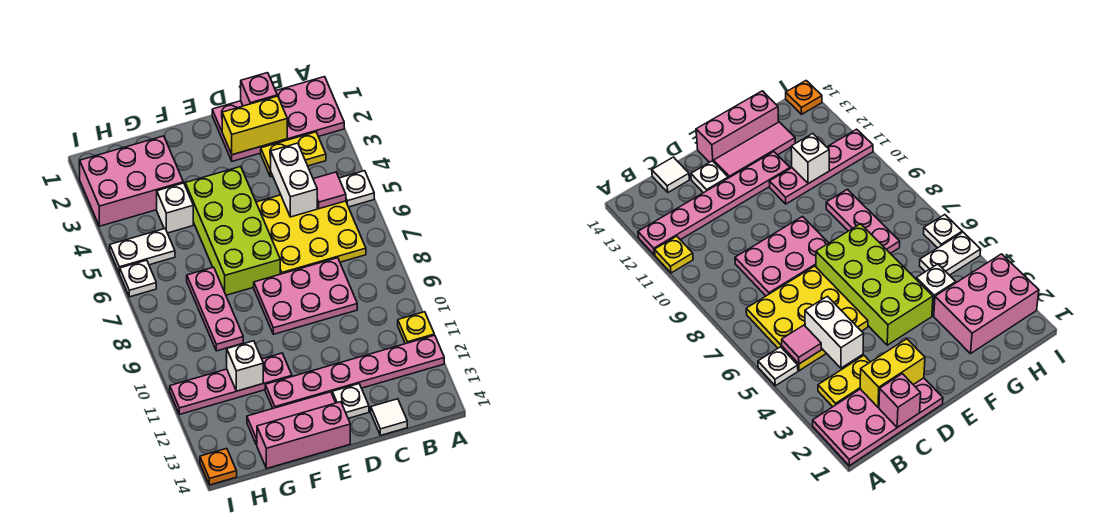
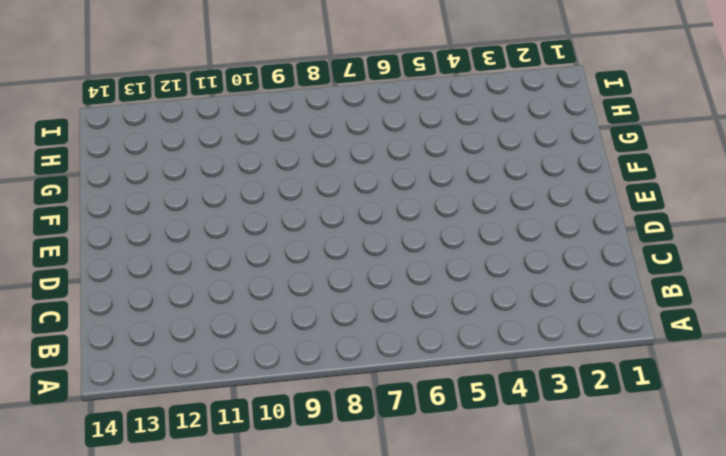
none -> pink 2x4 plate [212,77,344,161]
none -> white 1x1 plate [339,171,374,207]
none -> yellow 1x1 plate [398,312,434,344]

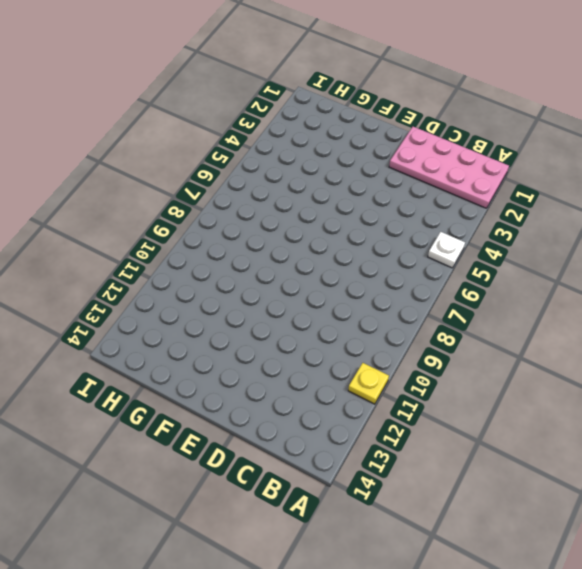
none -> pink 1x6 plate [265,335,444,408]
none -> yellow 1x2 plate [261,132,326,177]
none -> yellow 3x3 plate [256,195,366,274]

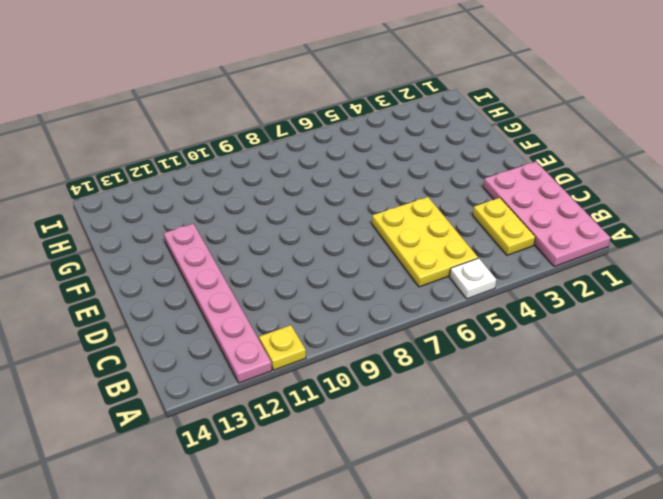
yellow 2x3 plate [372,197,478,287] -> yellow 3x3 plate [256,195,366,274]
none -> pink 2x3 plate [254,258,357,334]
none -> white 1x1 tile [371,399,407,435]
none -> white 1x1 plate [332,384,369,418]

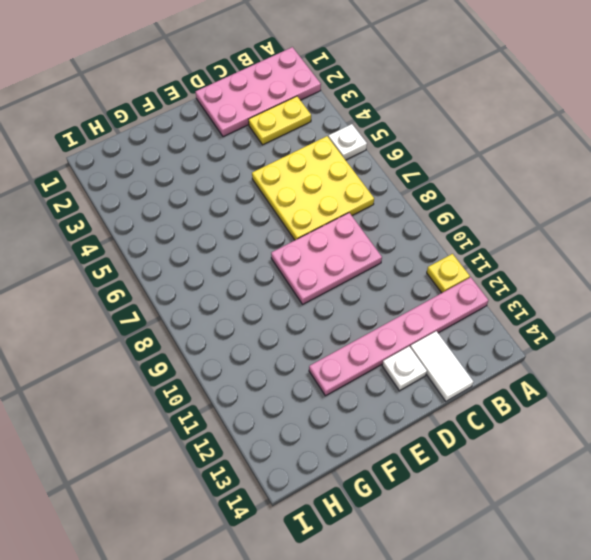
white 1x2 tile [410,331,473,401] -> white 1x1 tile [371,399,407,435]
none -> lime 2x4 brick [185,167,280,295]
none -> pink 1x3 tile [247,392,336,445]
none -> pink 1x3 brick [257,402,350,469]

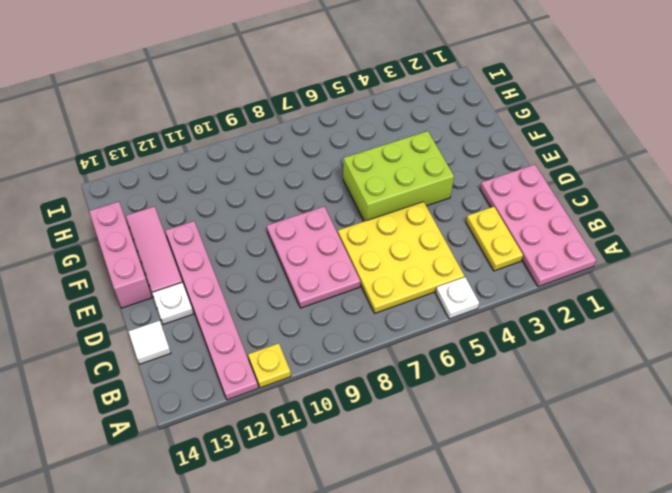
lime 2x3 brick [343,131,454,221] -> lime 2x4 brick [185,167,280,295]
none -> pink 1x4 plate [170,353,292,414]
none -> pink 2x3 brick [80,136,183,226]
none -> white 1x1 brick [157,183,193,233]

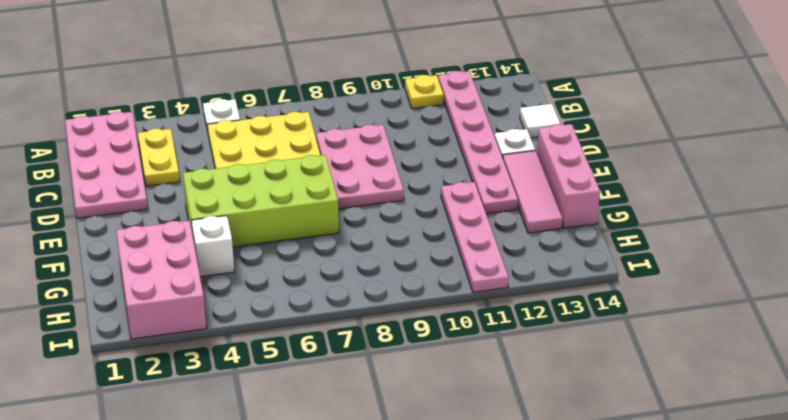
none -> pink 1x3 plate [187,267,243,351]
none -> white 1x2 plate [110,229,175,273]
none -> white 1x1 plate [120,260,156,297]

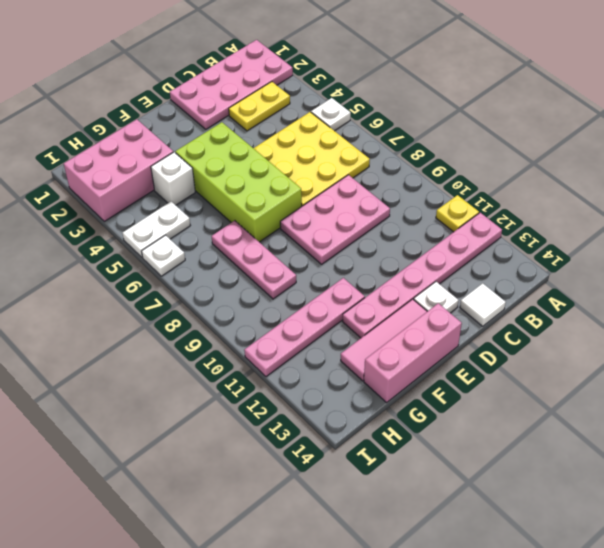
none -> orange 1x1 plate [200,448,237,485]
none -> pink 1x1 tile [313,172,346,209]
none -> pink 1x1 brick [241,73,277,106]

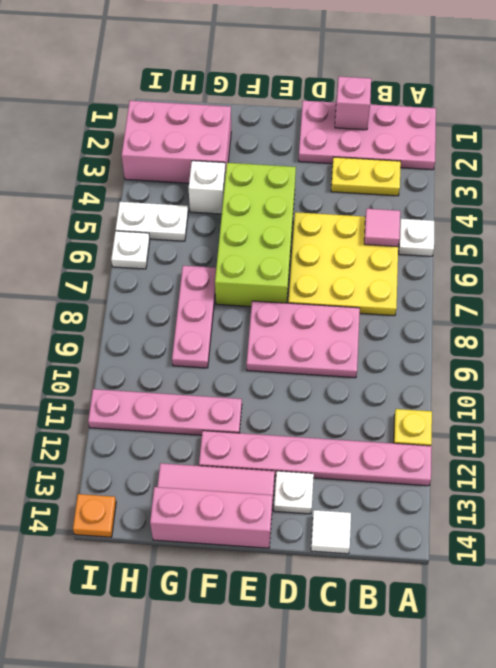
none -> yellow 1x2 brick [222,96,287,155]
none -> white 1x2 brick [270,143,317,217]
none -> white 1x1 brick [226,341,263,391]

